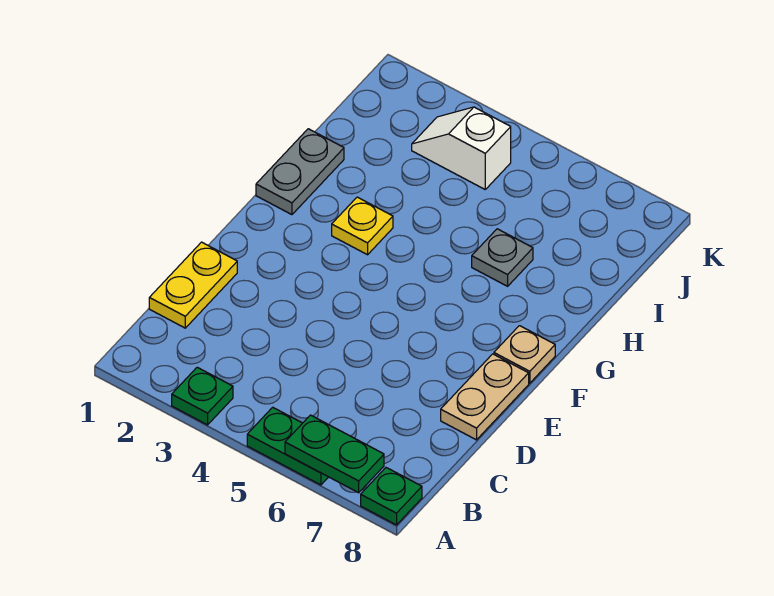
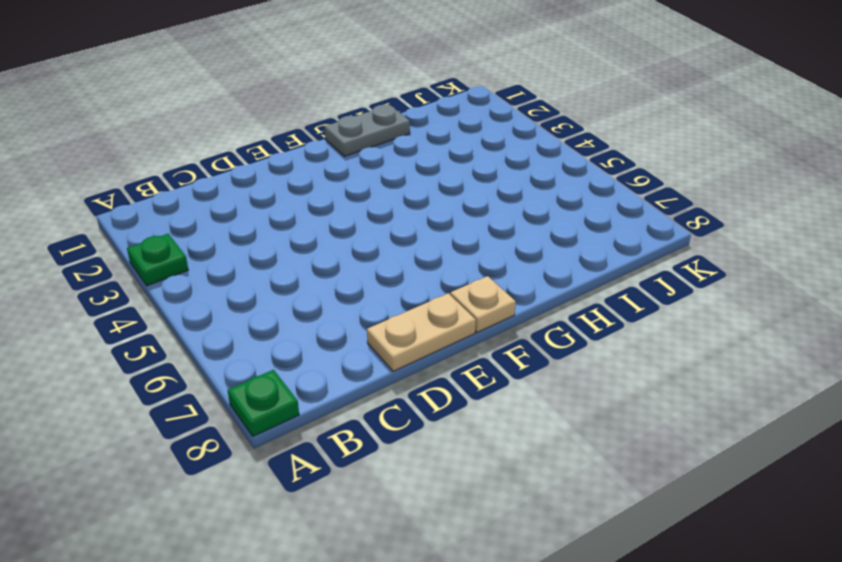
none -> green 1x2 plate [247,407,328,485]
none -> yellow 1x2 plate [149,242,237,328]

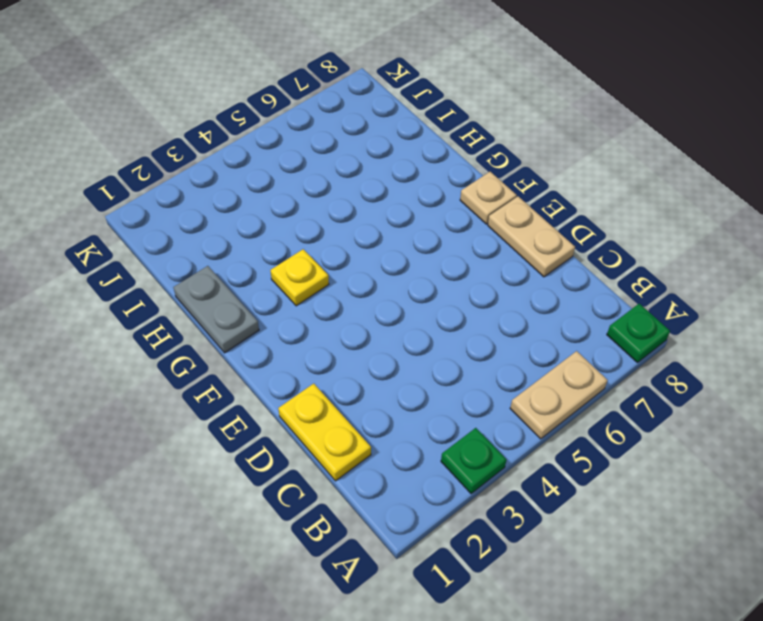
tan 1x2 plate [510,351,608,439] -> green 1x2 plate [247,407,328,485]
none -> grey 1x1 plate [472,229,533,286]
none -> white 1x2 slope [412,107,511,189]

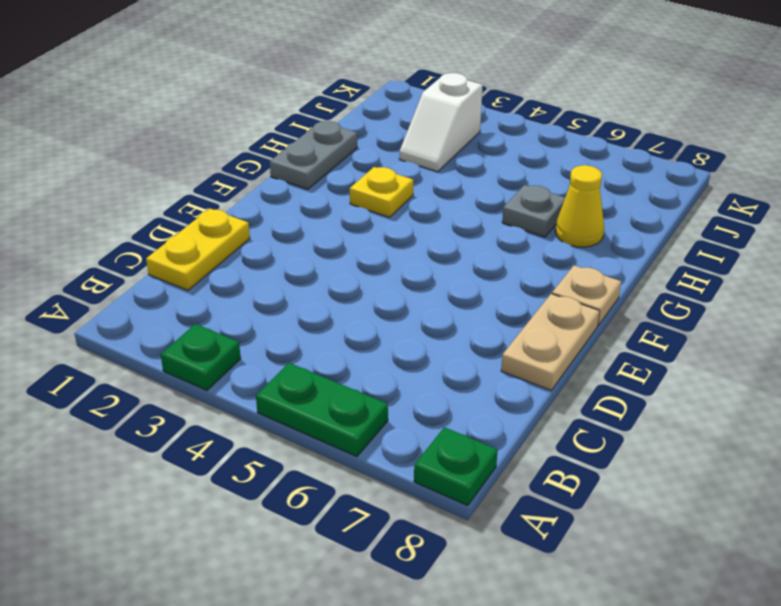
yellow 1x1 cone [555,165,604,247] -> none
white 1x2 slope [399,73,483,172] -> white 1x2 slope turned to [412,107,511,189]
none -> green 1x2 plate [285,415,384,493]

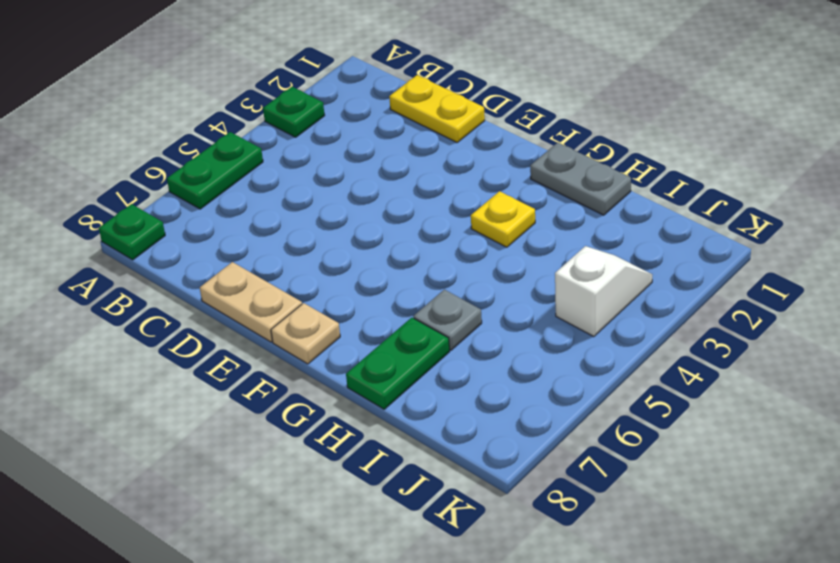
green 1x2 plate [346,318,450,409] -> green 1x2 plate moved to [285,415,384,493]

